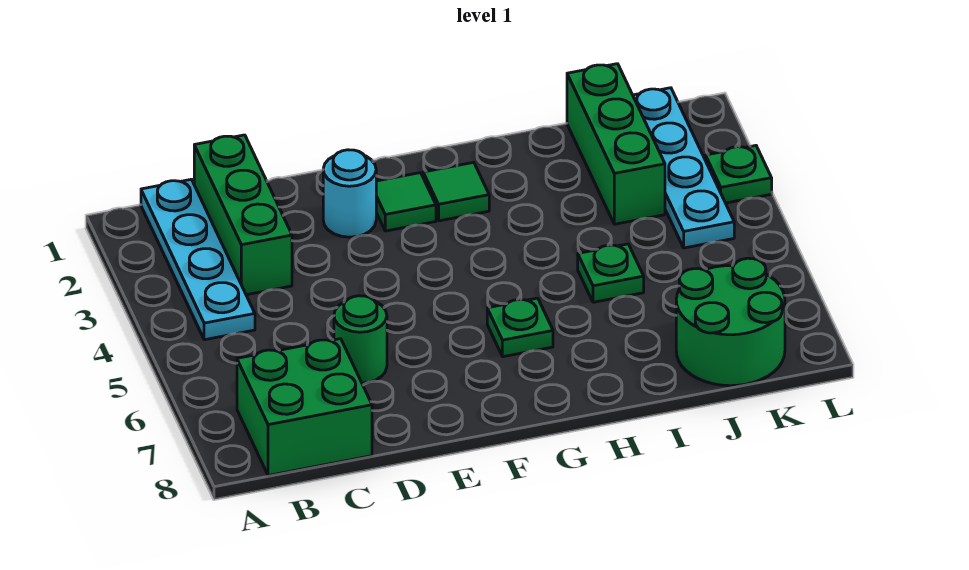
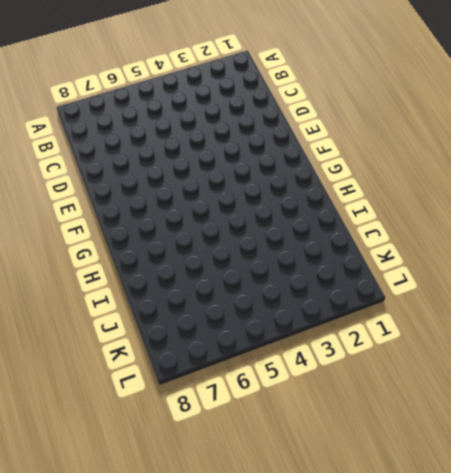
none -> cyan 1x4 plate [141,179,255,340]
none -> green 2x2 brick [237,339,372,476]
none -> green 1x3 brick [194,135,292,295]

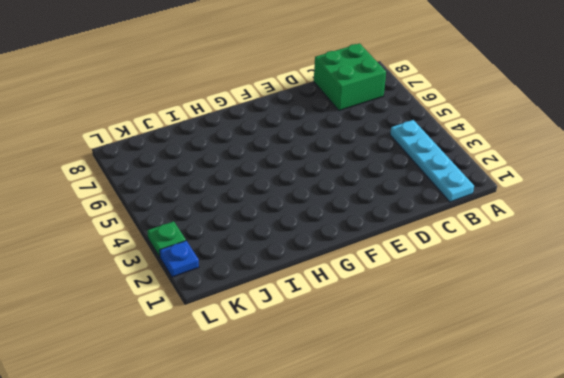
blue 1x1 plate [160,241,199,277] -> none
none -> green 1x3 brick [194,135,292,295]
none -> green 1x1 round brick [334,296,387,383]
none -> cyan 1x1 round brick [323,150,376,237]

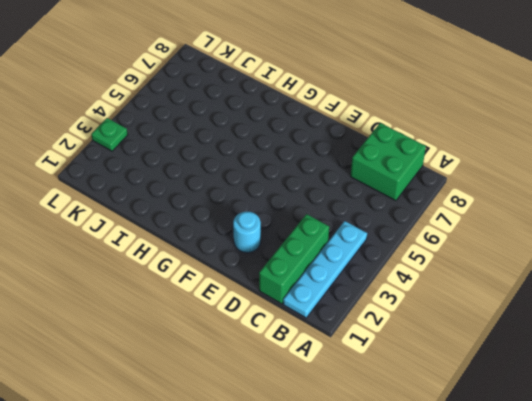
none -> green 1x1 round brick [334,296,387,383]
none -> green 1x1 tile [376,173,436,231]
none -> green 1x1 tile [423,162,489,221]

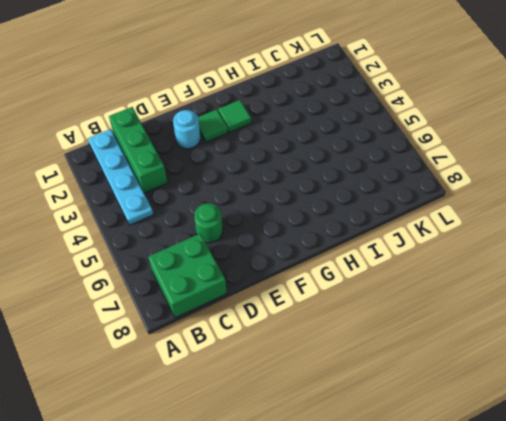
none -> green 1x1 plate [487,298,553,357]
none -> green 1x1 plate [578,244,644,302]
none -> green 1x3 brick [567,64,665,224]

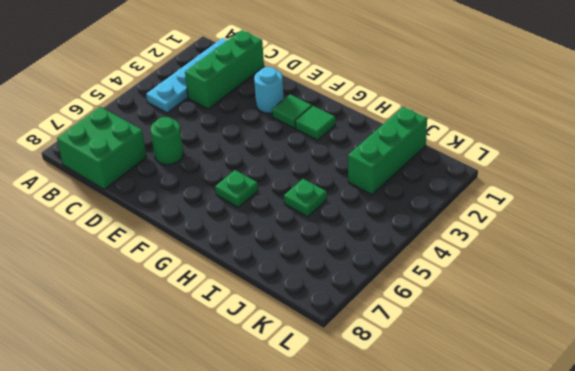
none -> green 2x2 round brick [676,258,785,386]
none -> cyan 1x4 plate [633,88,734,248]
none -> green 1x1 plate [706,146,772,203]

